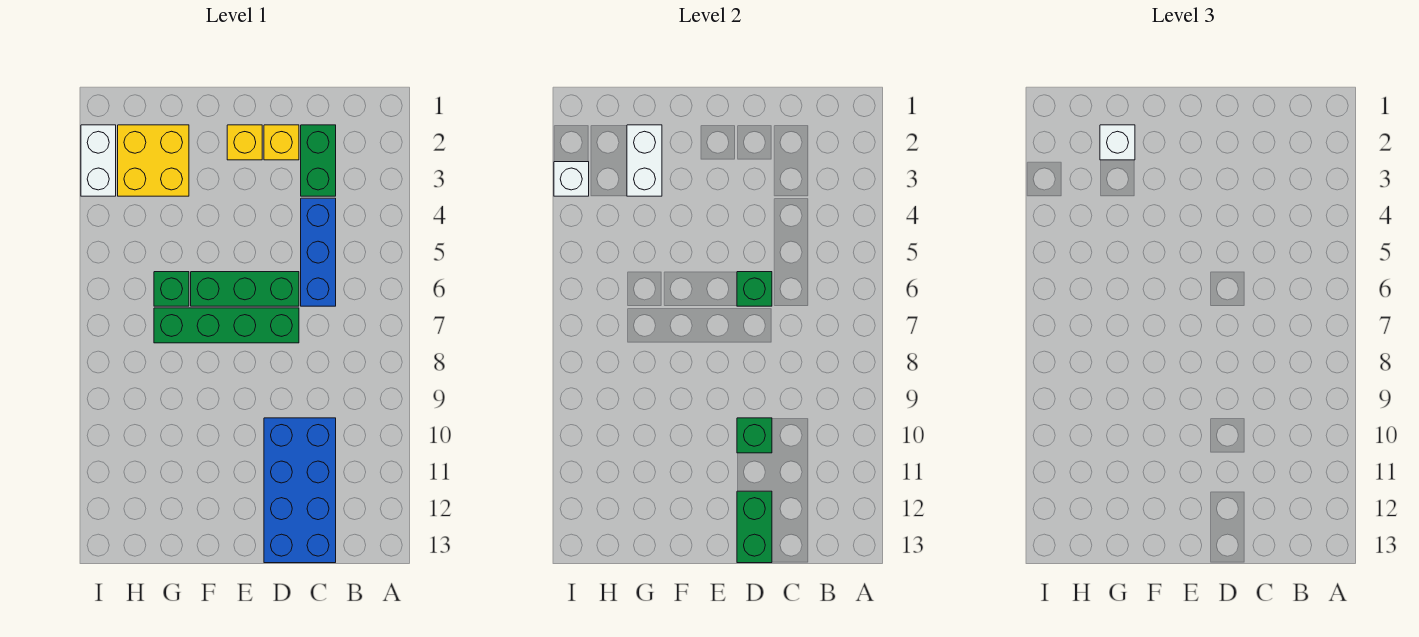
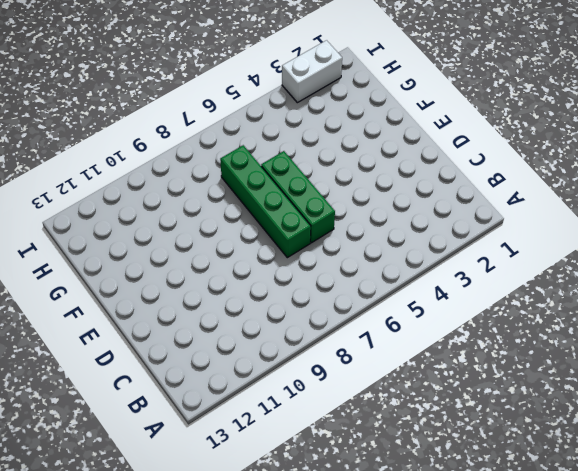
none -> green 1x2 brick [301,125,336,196]
none -> blue 1x3 brick [301,198,336,306]
none -> blue 2x4 brick [264,418,336,563]

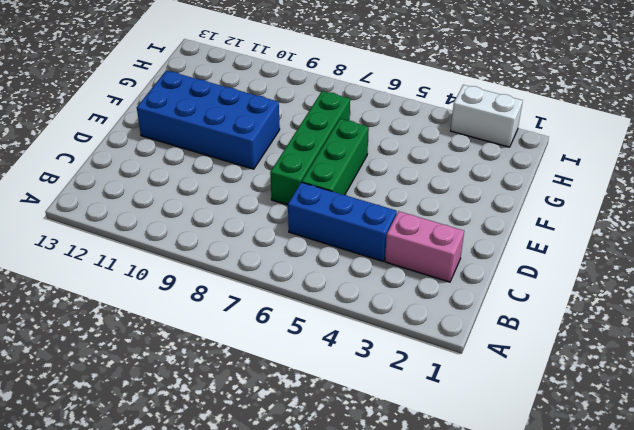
pink 1x2 brick [385,211,464,282] -> green 1x2 brick [301,125,336,196]
blue 2x4 brick [137,70,280,169] -> blue 2x4 brick moved to [264,418,336,563]
none -> yellow 1x1 brick [264,125,299,160]
none -> yellow 1x1 brick [227,125,262,160]
none -> yellow 2x2 brick [118,125,189,196]

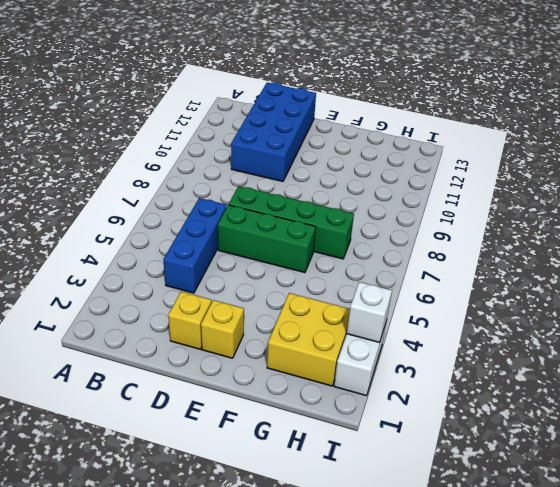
none -> green 1x2 brick [301,125,336,196]
none -> green 1x1 brick [154,272,189,306]
none -> green 1x1 brick [737,272,772,306]

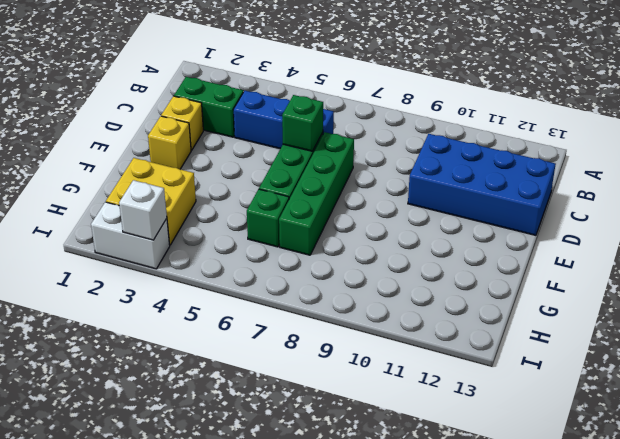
none -> green 1x1 brick [737,418,772,453]
none -> green 1x2 brick [737,491,772,563]
none -> white 1x2 brick [627,125,662,196]

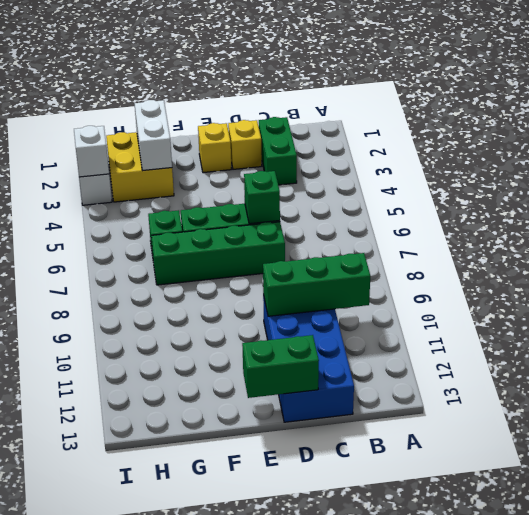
green 1x3 brick [263,253,370,316] -> green 1x1 brick [737,418,772,453]
green 1x2 brick [242,335,319,398] -> green 1x2 brick turned to [737,491,772,563]
none -> blue 1x3 brick [301,198,336,306]
none -> white 1x1 brick [1100,125,1135,160]

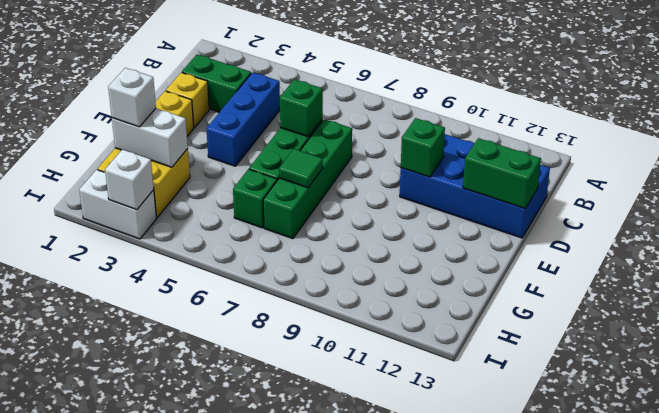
blue 1x3 brick [206,72,280,166] -> blue 1x3 brick turned to [301,198,336,306]
green 1x1 tile [279,149,323,188] -> none

